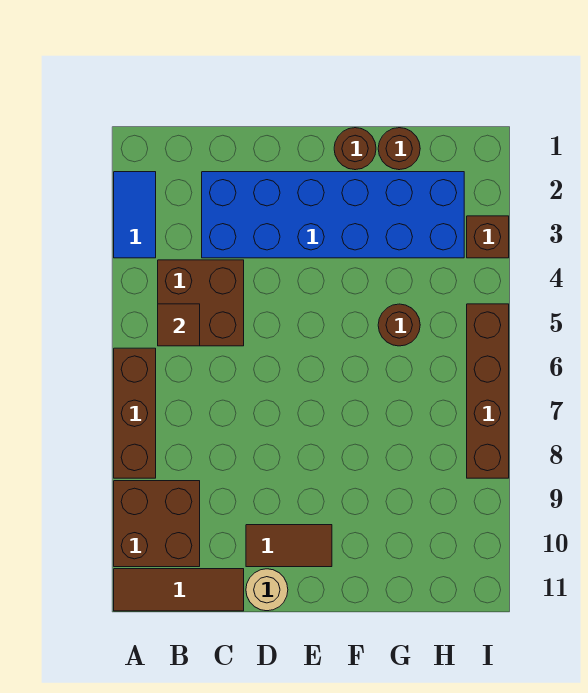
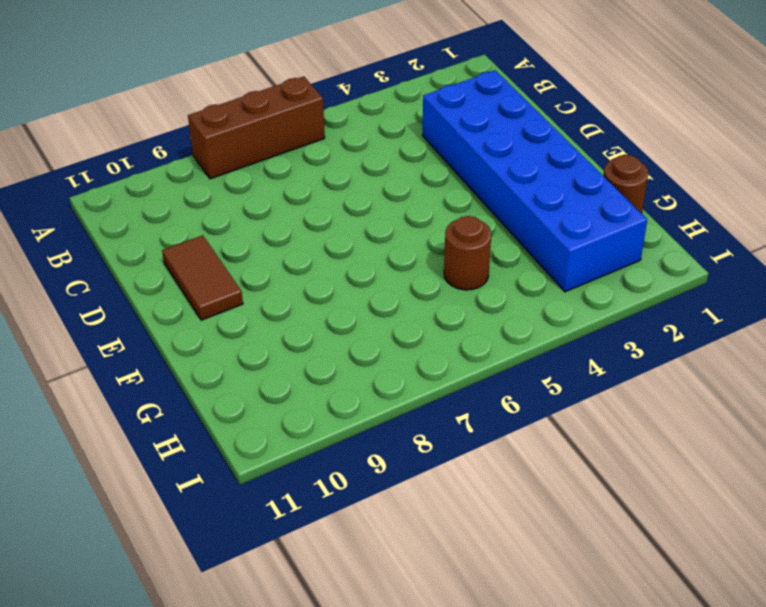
none -> blue 1x2 tile [114,172,156,258]
none -> brown 2x2 brick [114,481,200,567]
none -> brown 1x3 tile [114,569,244,611]

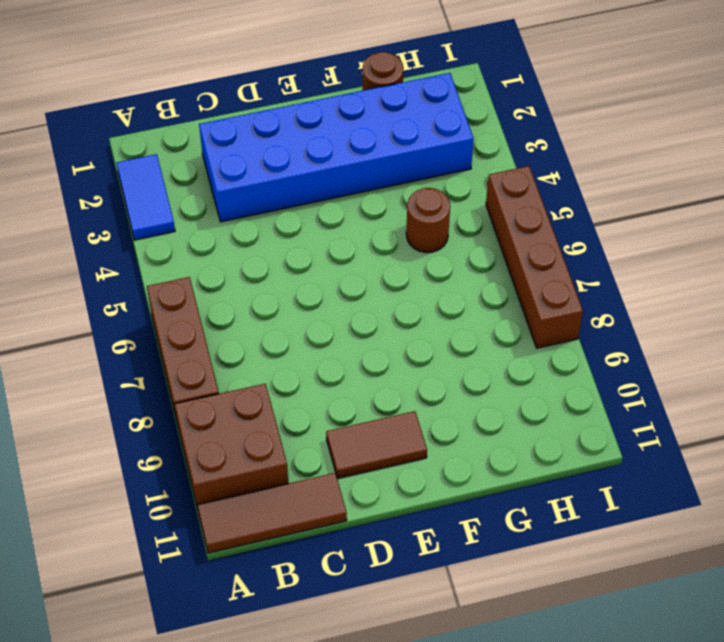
none -> brown 2x2 brick [158,260,244,346]
none -> tan 1x1 round brick [246,569,288,611]
none -> brown 1x1 round brick [334,128,376,170]

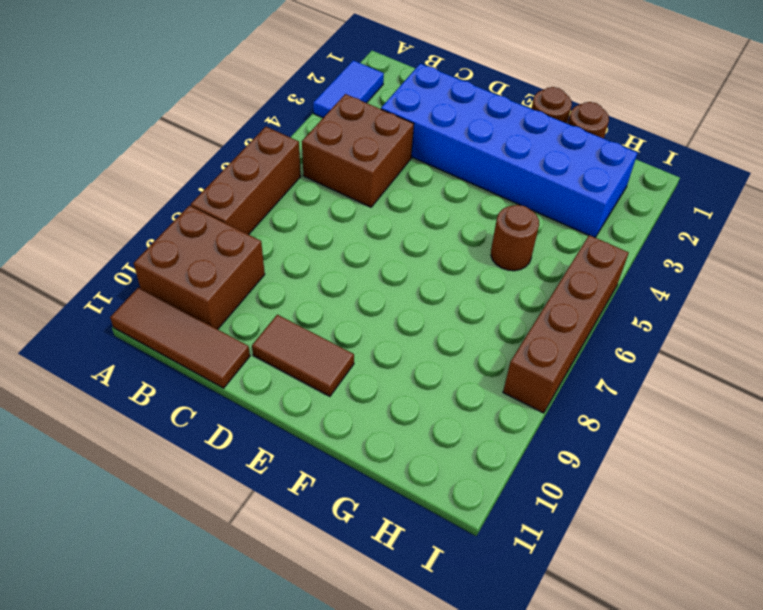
none -> tan 1x1 round brick [246,569,288,611]
none -> brown 1x1 brick [467,216,509,258]
none -> brown 1x1 tile [158,304,200,346]

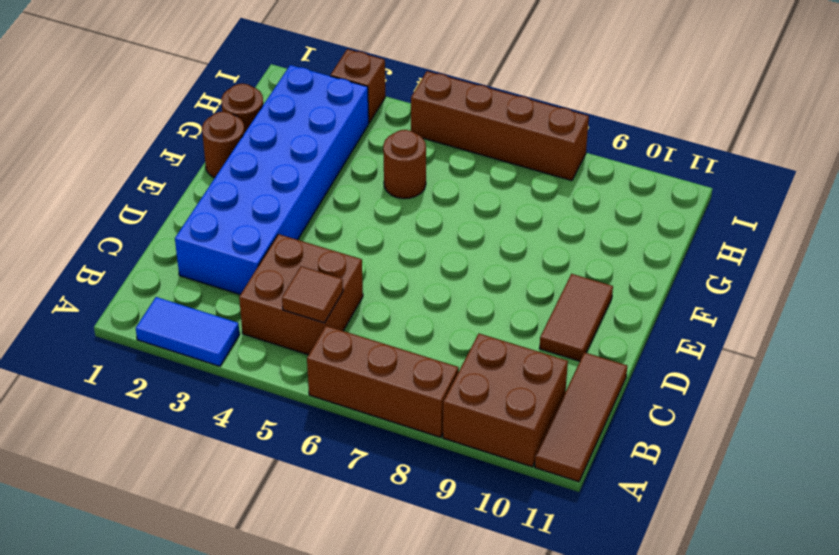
none -> tan 1x1 round brick [246,569,288,611]

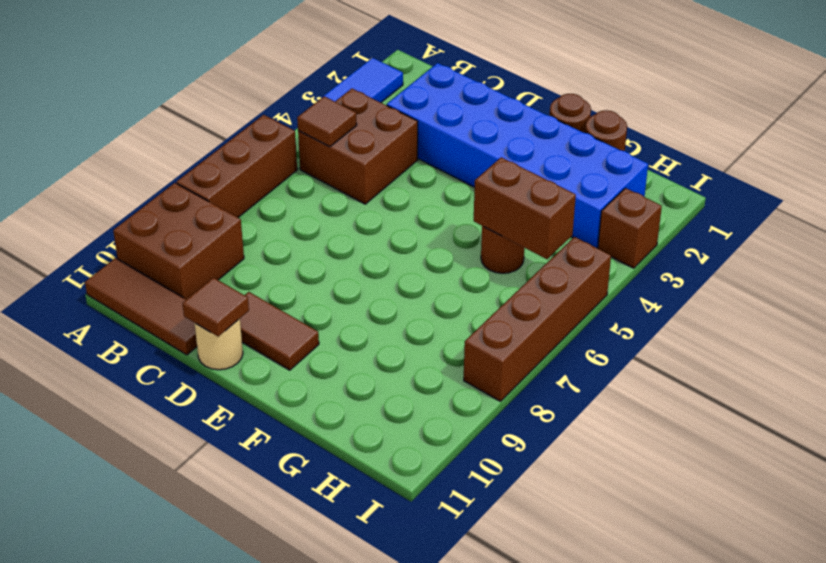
brown 1x1 tile [182,278,249,337] -> none
brown 1x2 brick [474,157,576,259] -> none

